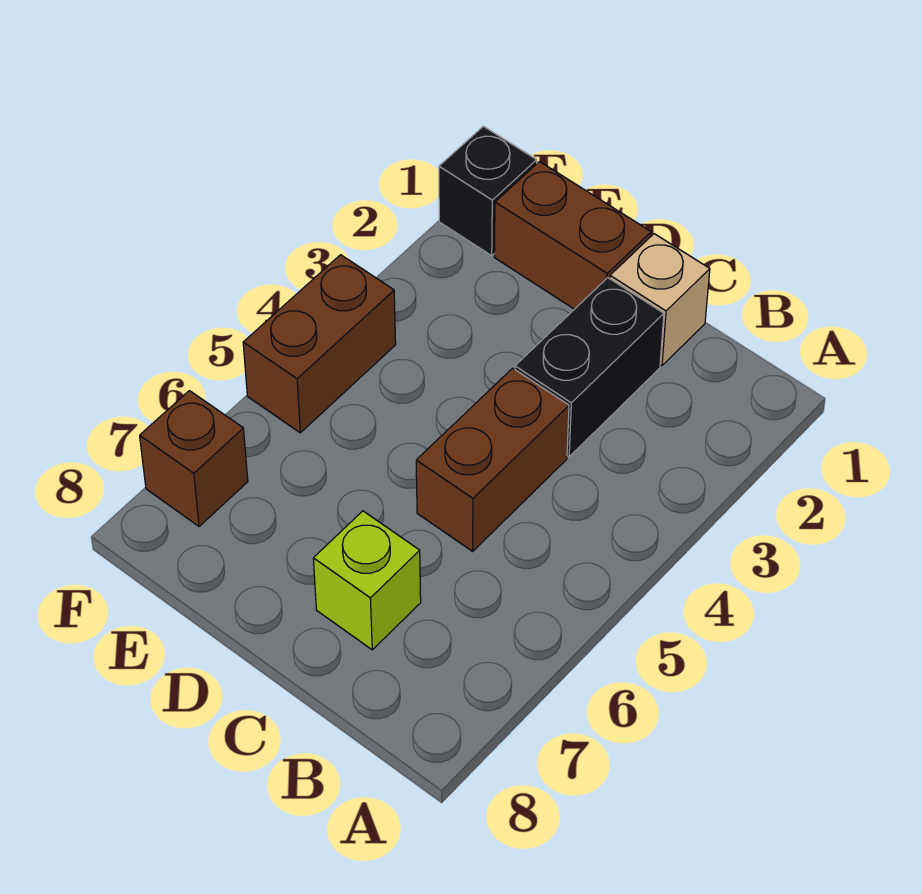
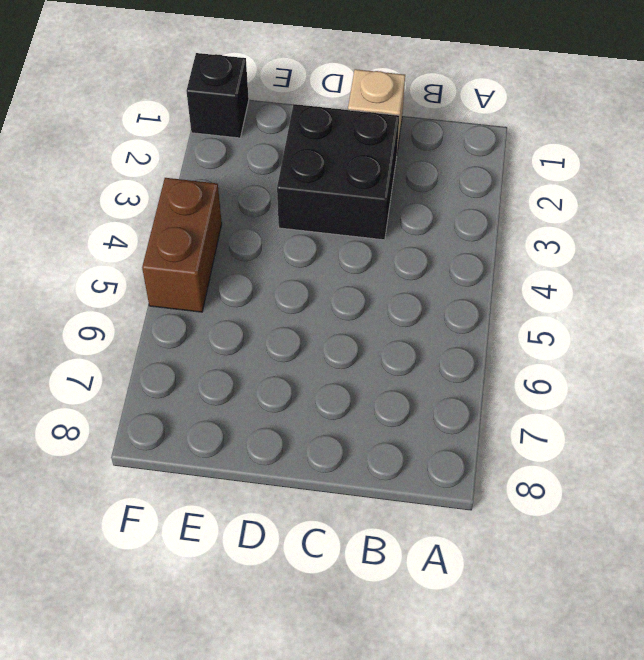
black 2x2 brick [277,104,399,240] -> black 1x2 brick [515,278,664,457]
none -> brown 1x2 brick [416,368,569,551]
none -> lime 1x1 brick [313,511,421,650]

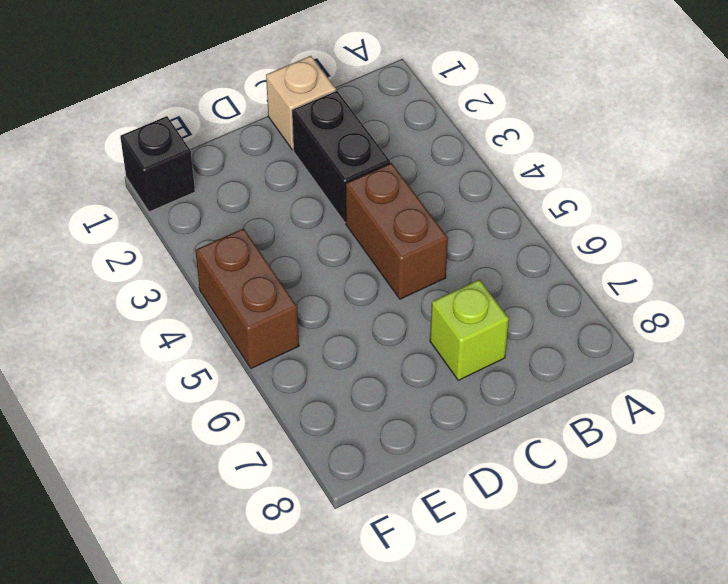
none -> brown 1x2 brick [494,162,651,309]
none -> brown 1x1 brick [140,391,248,526]

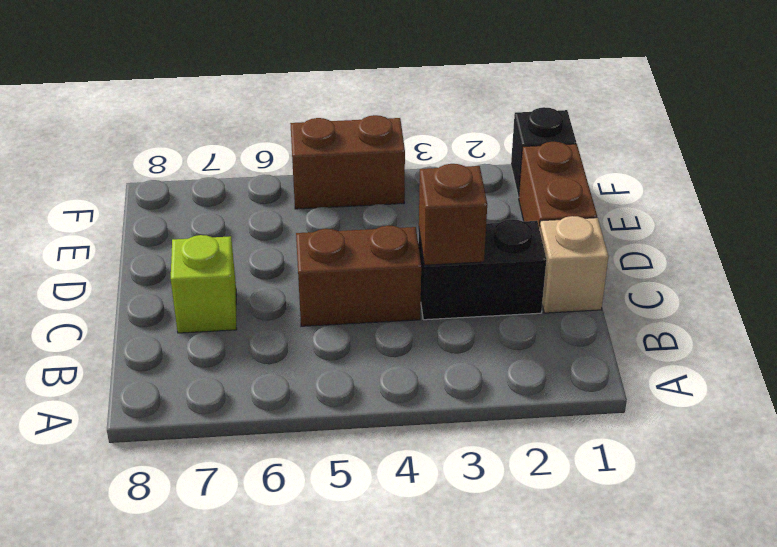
brown 1x1 brick [419,164,487,265] -> brown 1x1 brick moved to [140,391,248,526]

